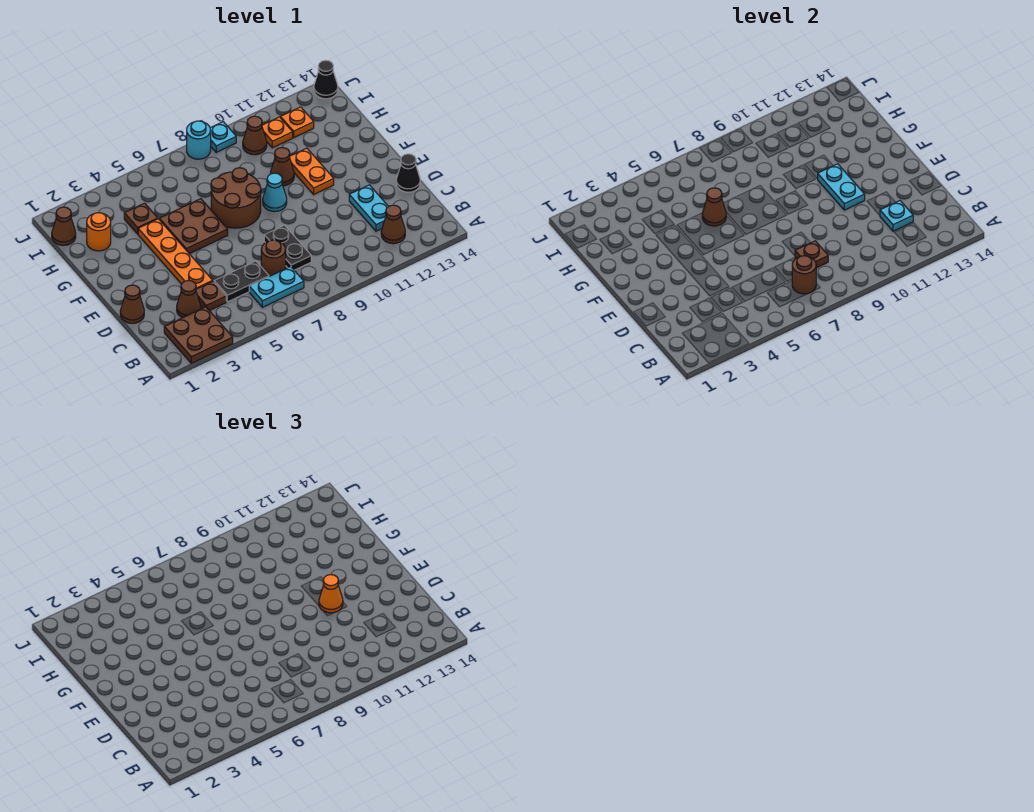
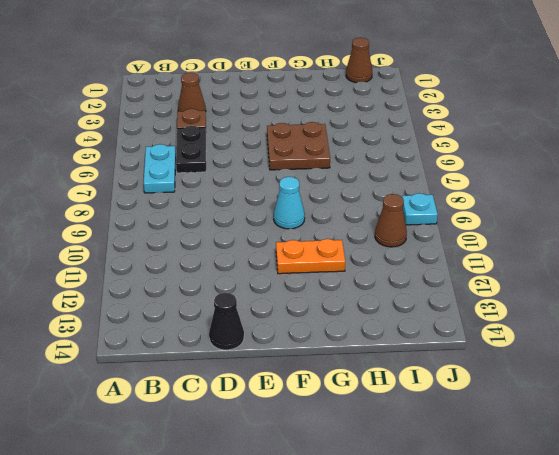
none -> brown 2x2 plate [164,307,233,363]
none -> brown 1x1 cone [381,205,405,244]
none -> brown 1x1 round brick [261,240,286,277]
none -> black 1x2 plate [264,225,311,270]

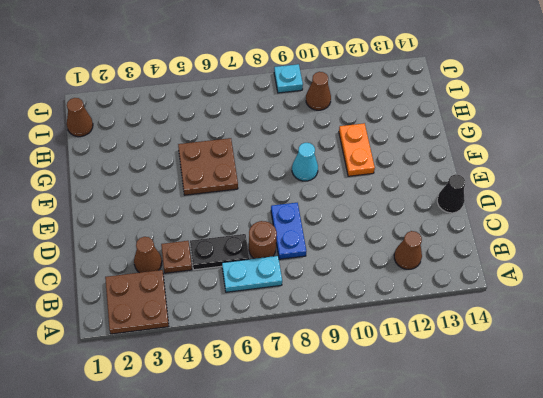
blue 1x2 plate [271,203,306,259] -> black 1x2 plate [264,225,311,270]
none -> cyan 1x2 plate [349,185,389,231]
none -> brown 1x1 cone [120,285,144,323]
none -> orange 1x4 plate [138,219,213,289]
none -> brown 2x2 round brick [211,168,261,228]

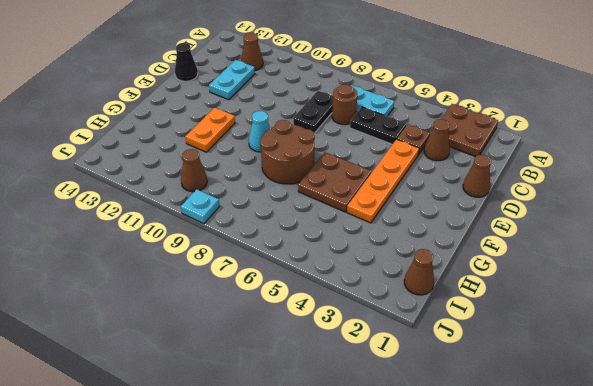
none -> brown 1x1 cone [270,148,294,186]
none -> orange 1x1 round brick [87,213,111,251]
none -> brown 1x1 plate [124,203,158,234]
none -> orange 1x1 plate [262,117,293,148]

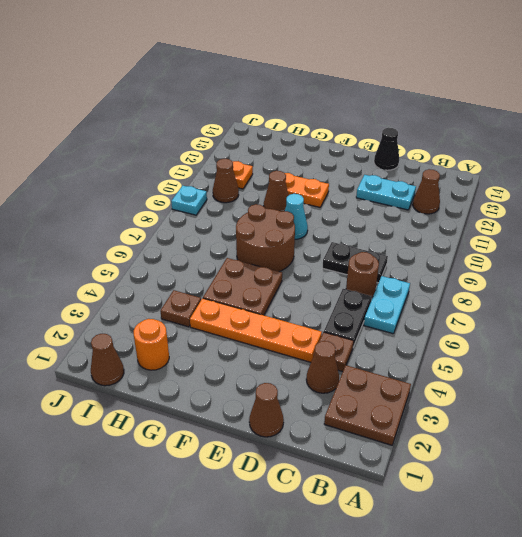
none -> orange 1x1 plate [281,107,314,138]
none -> cyan 1x1 round brick [187,121,211,159]
none -> black 1x1 cone [314,60,338,99]
none -> brown 1x1 round brick [792,256,816,294]

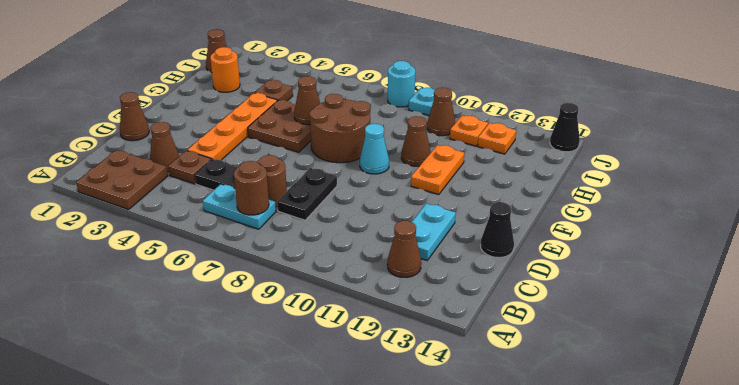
none -> brown 1x1 plate [795,241,828,268]
none -> cyan 1x1 plate [880,201,913,231]
none -> cyan 1x2 plate [818,164,865,210]
none -> orange 1x1 cone [319,575,343,613]

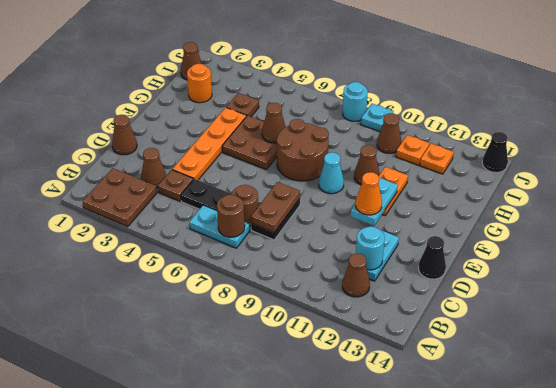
brown 1x2 plate [251,182,300,232] -> brown 1x1 plate [795,241,828,268]
cyan 1x1 round brick [356,227,385,270] -> cyan 1x1 plate [880,201,913,231]

